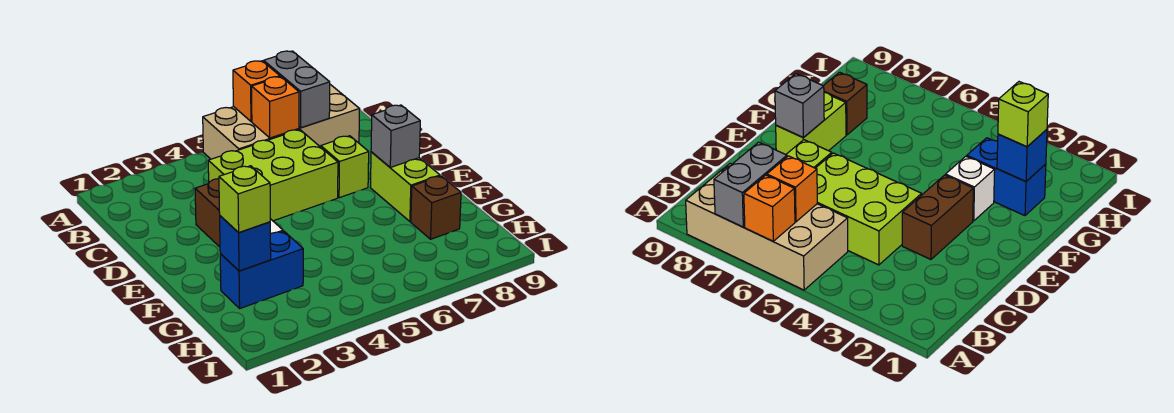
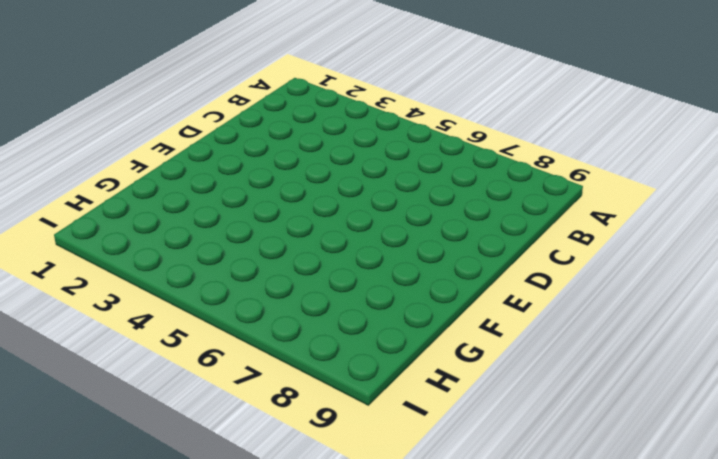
none -> tan 2x4 brick [203,85,360,159]
none -> lime 2x3 brick [208,130,338,221]
none -> brown 1x2 brick [195,179,220,247]

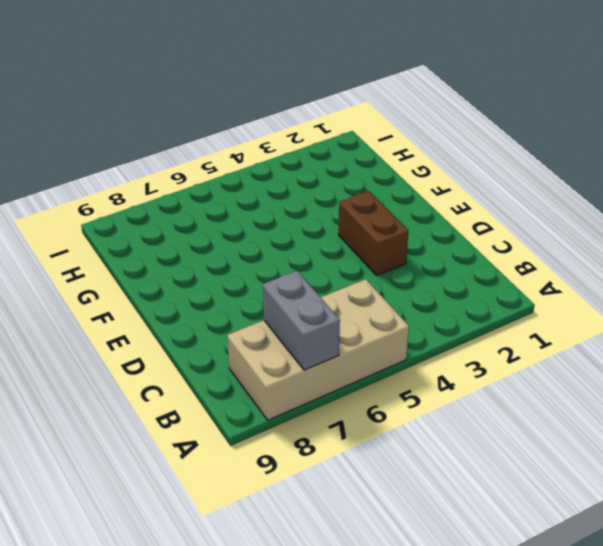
none -> lime 2x3 brick [208,130,338,221]
none -> lime 1x1 brick [321,136,369,198]
none -> lime 1x2 brick [370,152,440,222]

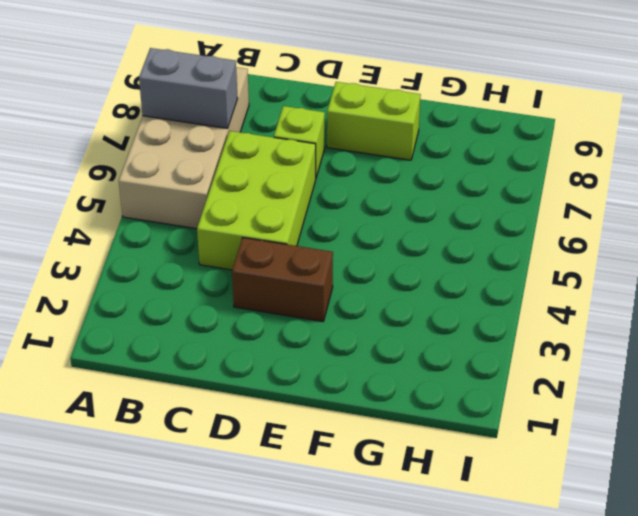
none -> white 1x1 brick [946,156,995,221]
none -> blue 1x2 brick [220,231,303,308]
none -> brown 1x1 brick [411,176,461,239]

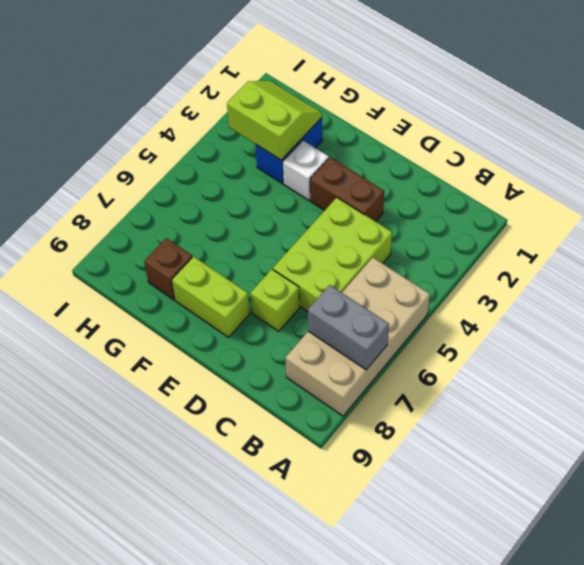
lime 2x2 slope [227,81,322,160] -> blue 1x1 brick [220,216,271,271]
none -> orange 1x1 brick [233,61,280,122]
none -> orange 1x1 brick [252,77,299,138]
none -> grey 1x1 brick [371,105,420,167]

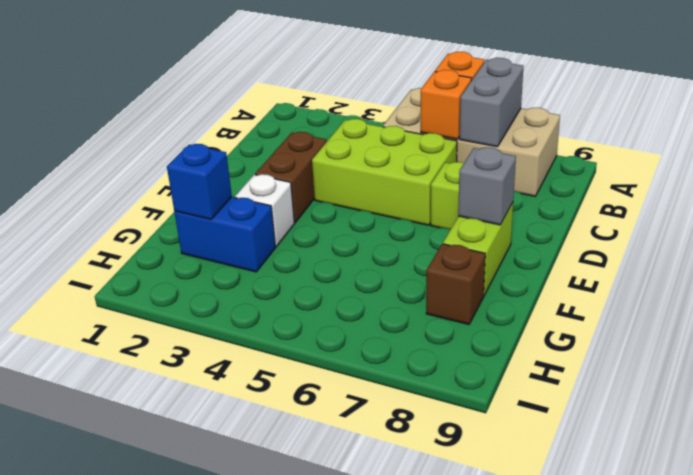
none -> lime 1x1 brick [219,166,270,233]

